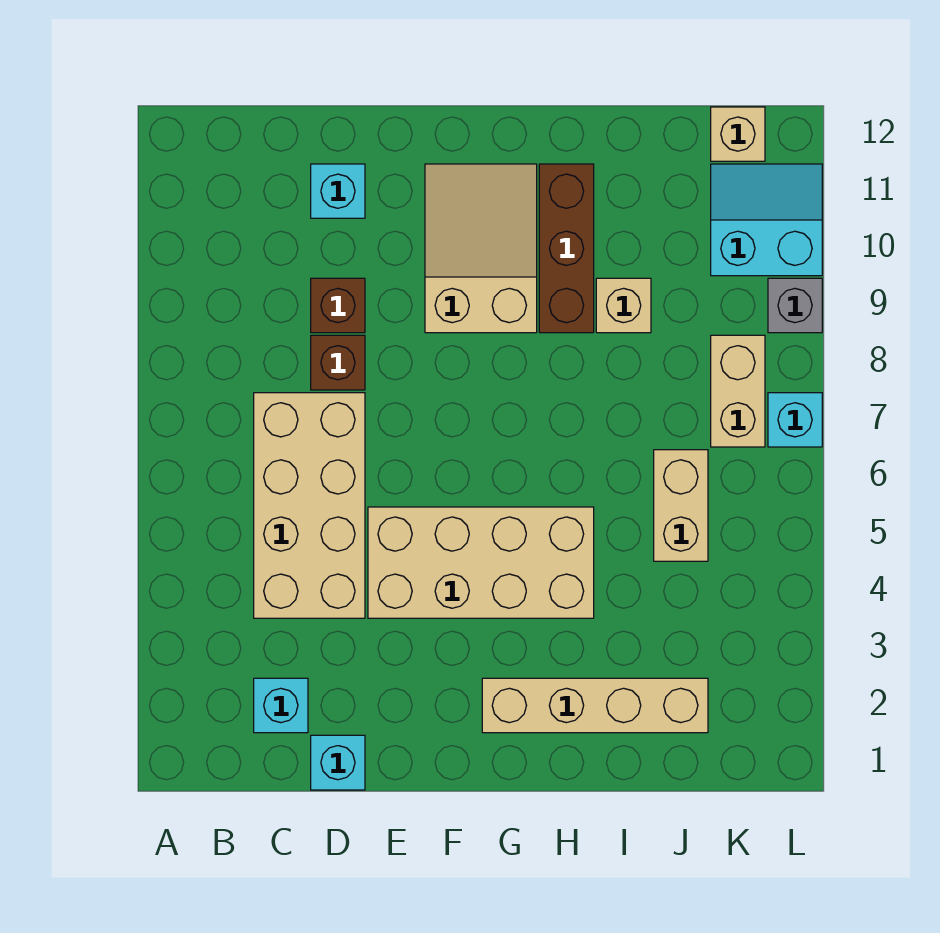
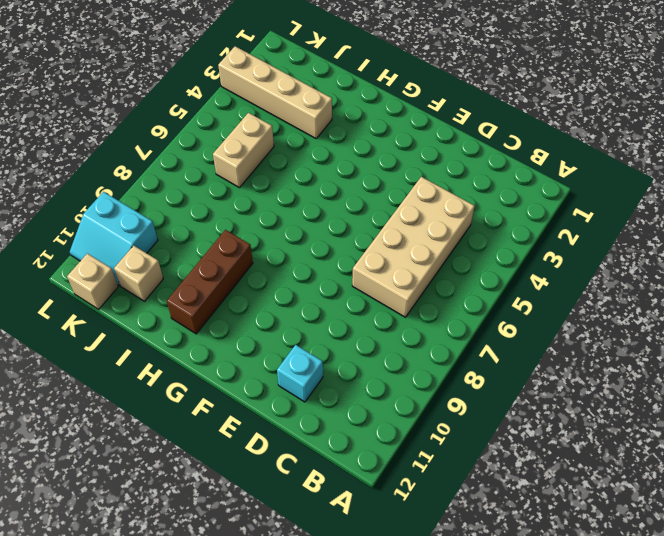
tan 1x4 brick [218,46,332,138] -> tan 1x4 brick moved to [482,678,708,733]
tan 1x1 brick [114,246,163,301] -> tan 1x1 brick moved to [596,278,651,333]
none -> cyan 1x1 brick [254,678,308,733]
none -> cyan 1x1 brick [311,735,365,790]
none -> brown 1x1 brick [311,335,365,390]

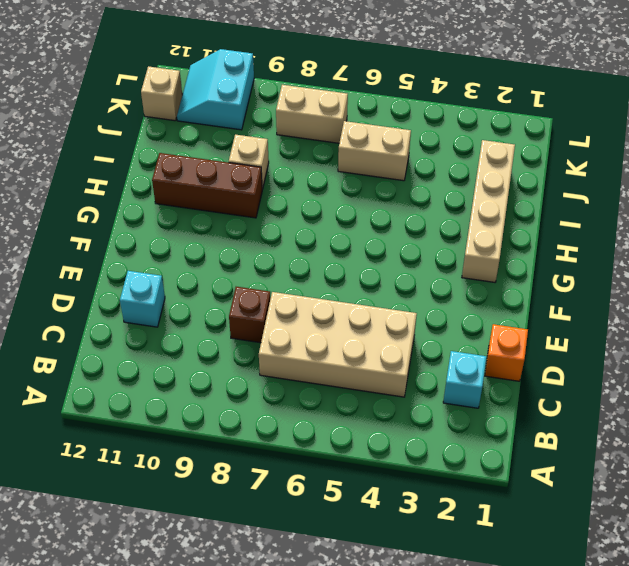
orange 1x1 brick [485,324,528,381] -> cyan 1x1 brick [311,735,365,790]
none -> brown 1x1 brick [311,278,365,333]
none -> tan 2x4 brick [368,507,594,618]
none -> tan 2x3 slope [425,164,537,333]

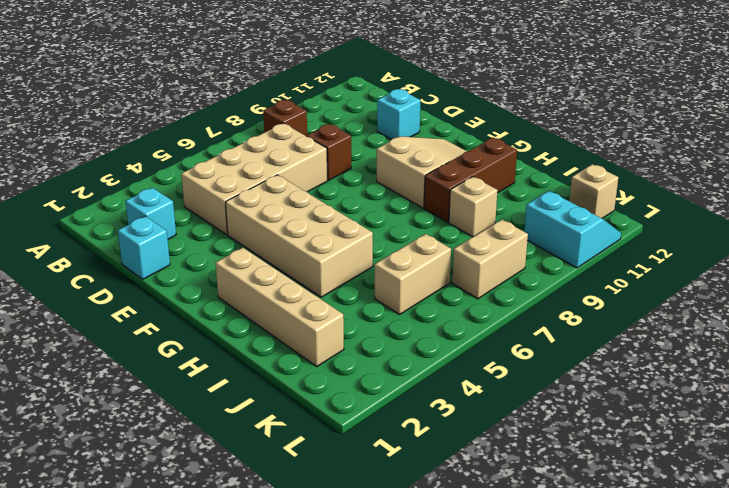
brown 1x1 brick [263,100,307,136] -> brown 1x1 brick moved to [311,278,365,333]
none -> cyan 1x1 brick [768,393,822,447]
none -> grey 1x1 brick [768,278,822,333]

